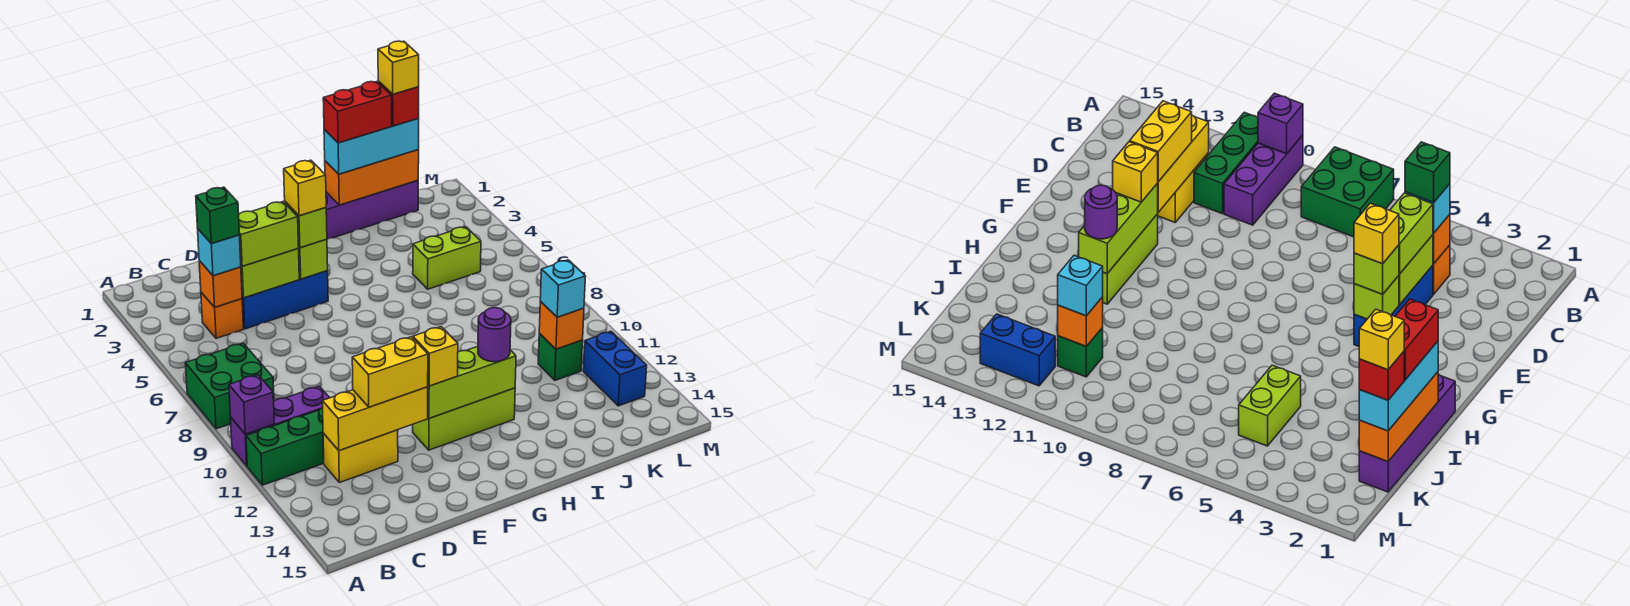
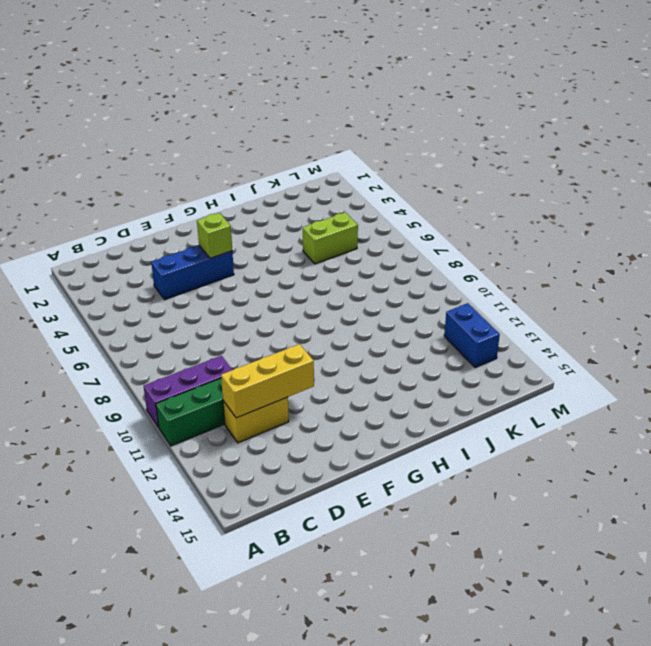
none -> green 2x2 brick [185,343,274,429]
none -> orange 1x1 brick [201,292,243,338]
none -> lime 1x3 brick [413,388,515,450]
none -> purple 1x4 brick [326,180,418,239]

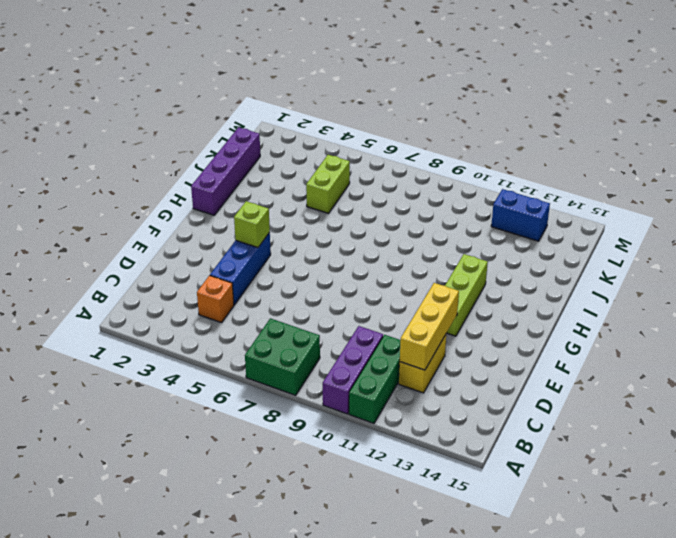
none -> green 1x1 brick [538,333,583,380]
none -> purple 1x1 brick [229,375,274,434]
none -> orange 1x1 brick [199,261,242,307]
none -> lime 1x2 brick [241,249,299,298]

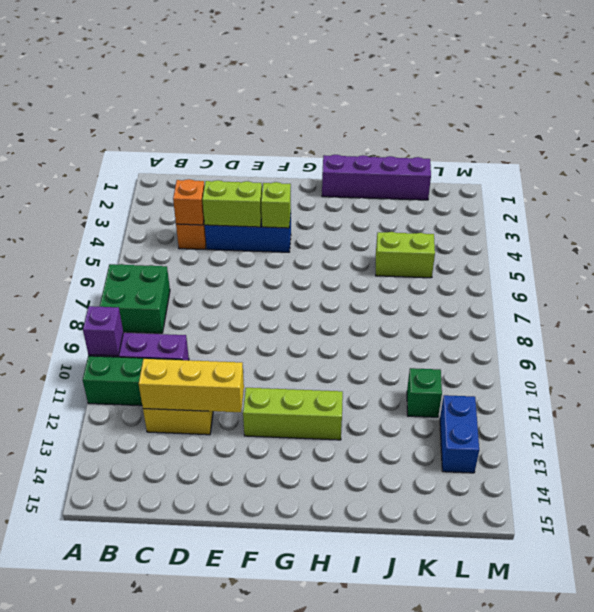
none -> lime 1x3 brick [428,347,516,418]
none -> orange 1x3 brick [325,150,419,205]
none -> orange 1x1 brick [539,302,584,349]
none -> cyan 1x1 brick [198,229,241,276]

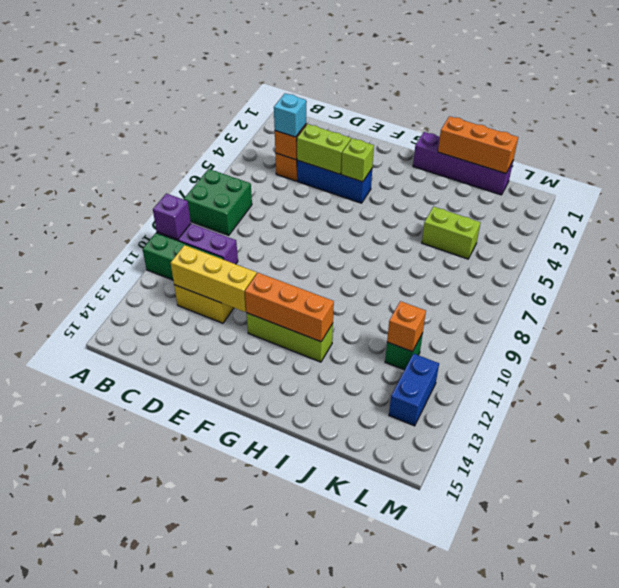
orange 1x3 brick [245,273,334,342] -> lime 1x3 brick [428,347,516,418]
none -> lime 1x2 brick [239,202,299,266]
none -> yellow 1x2 brick [352,337,428,407]
none -> lime 1x1 brick [285,202,327,248]
none -> yellow 1x1 brick [413,327,458,386]

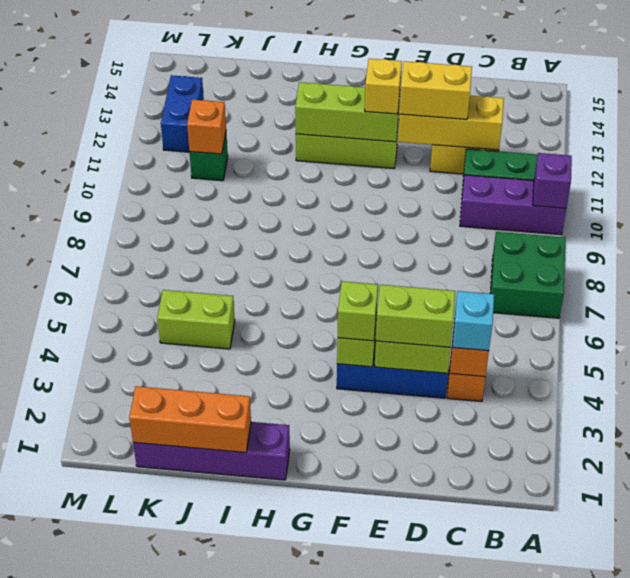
none -> purple 1x1 round brick [478,308,511,362]
none -> cyan 1x3 brick [324,119,419,174]
none -> cyan 1x1 brick [540,260,585,317]
none -> green 1x1 brick [196,187,239,244]

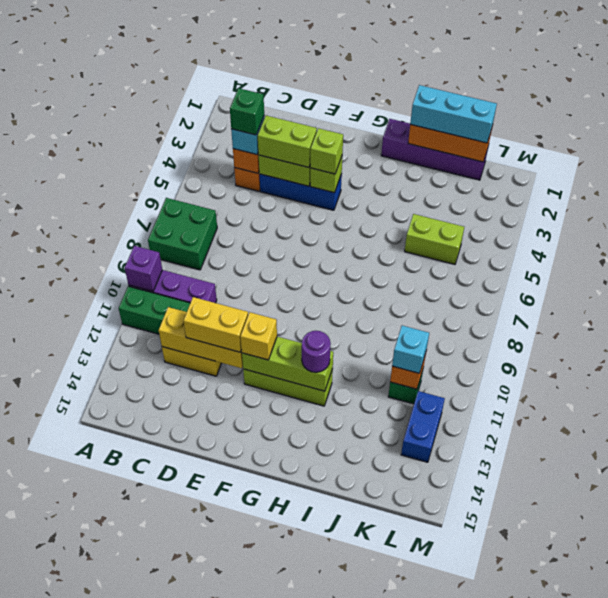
none -> yellow 1x1 brick [284,160,326,216]
none -> red 1x2 brick [323,82,392,143]
none -> red 1x1 brick [378,81,419,126]
none -> yellow 1x1 brick [378,41,419,94]

